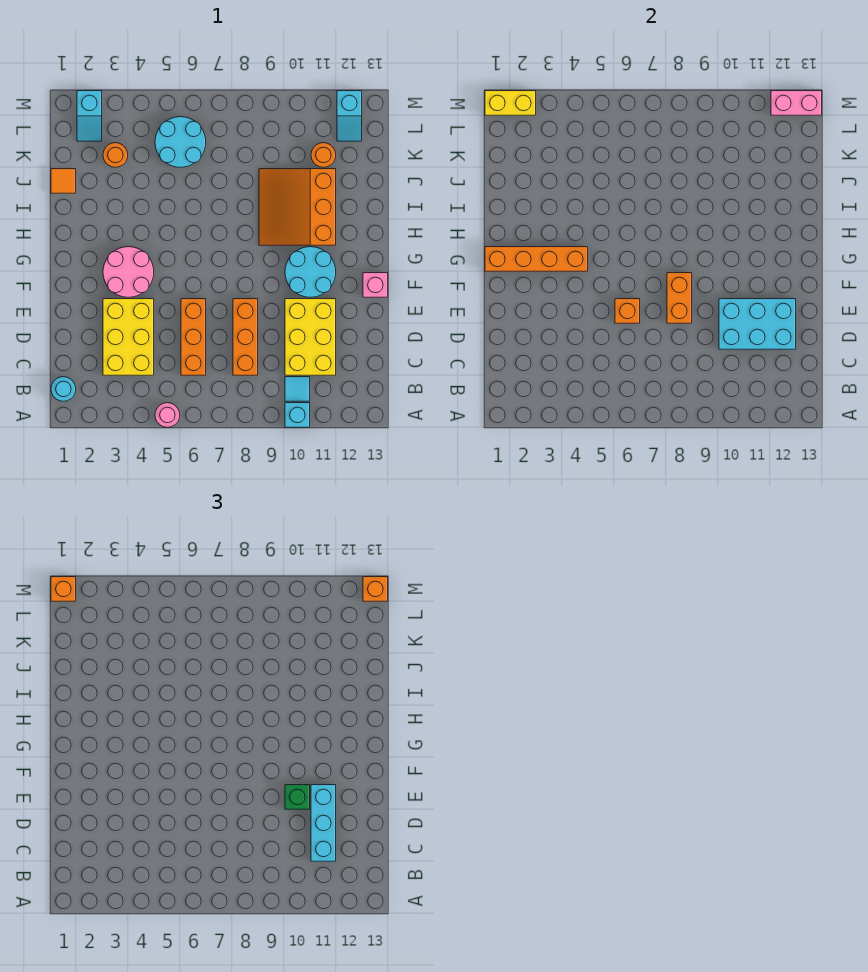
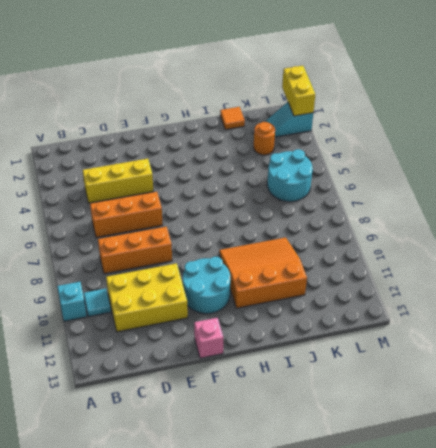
yellow 1x3 brick [83,159,153,203] -> yellow 2x3 brick [103,299,154,375]
none -> pink 1x1 round brick [155,403,180,427]
none -> cyan 1x1 round brick [51,377,76,401]
none -> pink 2x2 round brick [103,247,154,297]

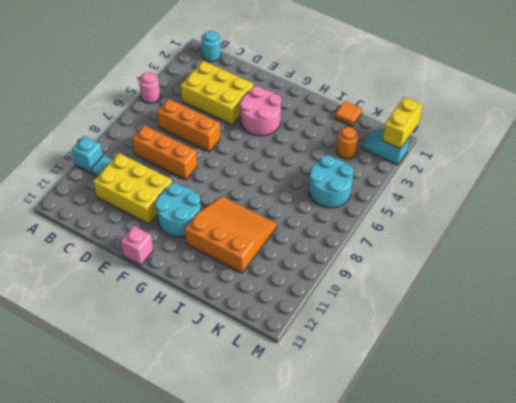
none -> orange 1x1 round brick [311,143,336,167]
none -> cyan 1x2 slope [337,91,362,141]
none -> cyan 2x3 brick [719,299,796,349]

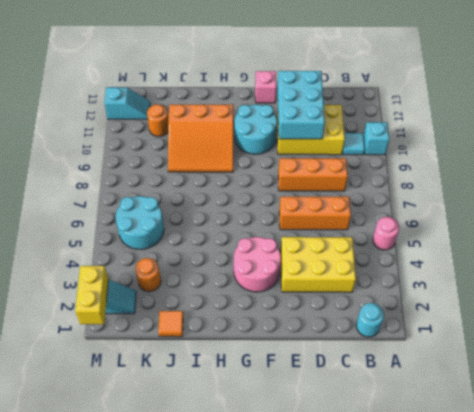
none -> orange 1x1 brick [615,299,640,323]
none -> orange 1x2 brick [667,273,692,323]
none -> orange 1x4 brick [485,247,588,271]

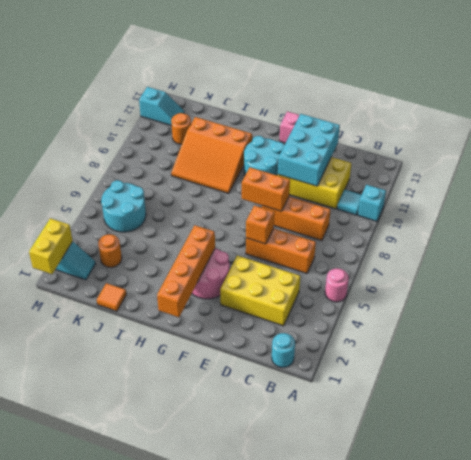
none -> pink 1x2 brick [771,91,822,115]
none -> cyan 1x3 brick [311,785,336,861]
none -> green 1x1 brick [285,785,310,809]

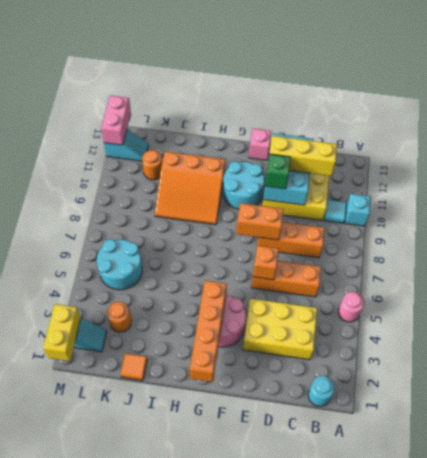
yellow 1x3 brick [270,136,337,176] -> cyan 1x3 brick [311,785,336,861]
none -> orange 1x1 brick [51,577,76,601]
none -> orange 1x1 brick [363,577,388,601]

